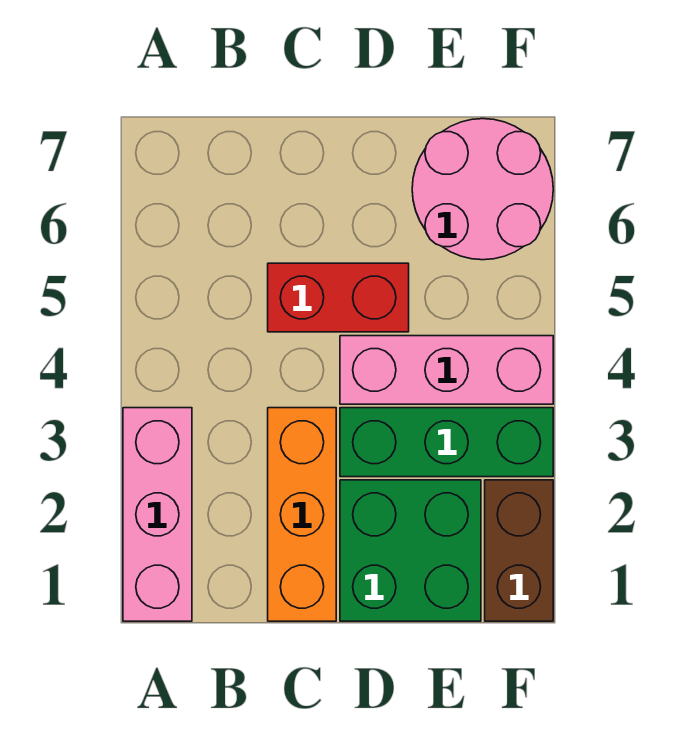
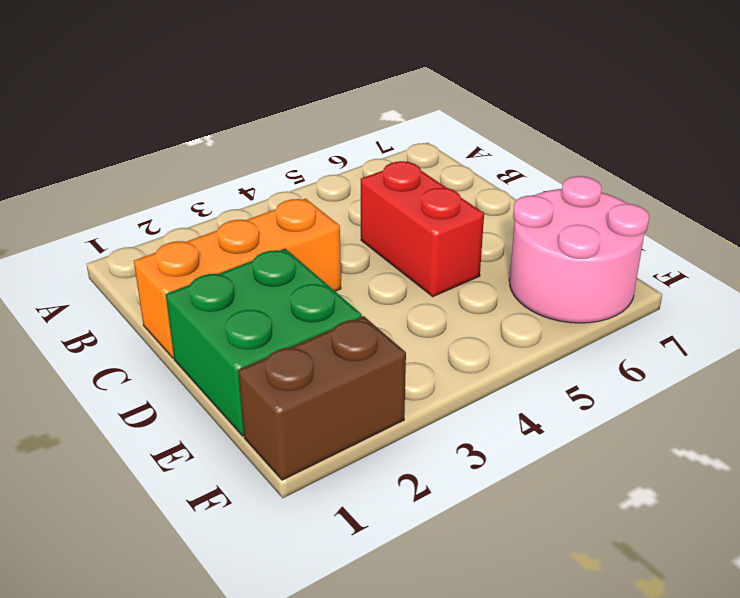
none -> pink 1x3 brick [123,408,192,621]
none -> green 1x3 brick [340,408,553,477]

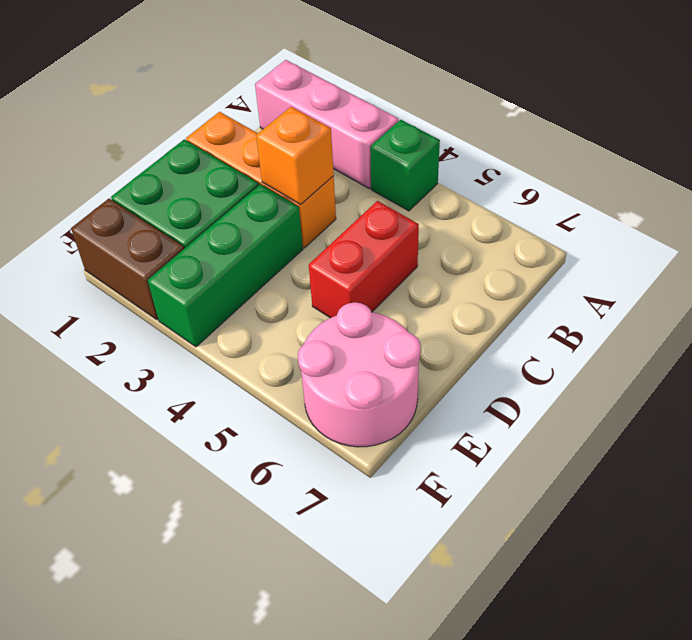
green 1x1 brick [370,120,440,211] -> none
orange 1x1 brick [256,107,334,205] -> none
none -> pink 1x3 brick [340,336,553,404]

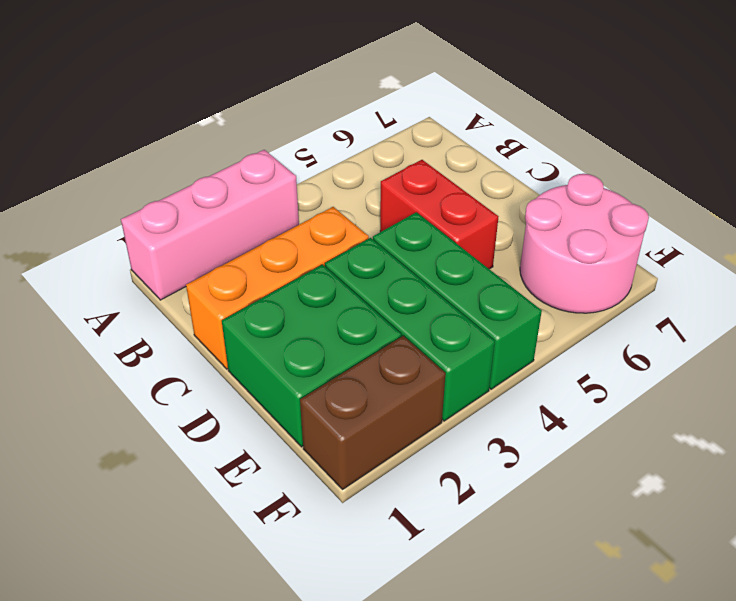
green 1x3 brick [373,212,542,389] -> pink 1x3 brick [340,336,553,404]

